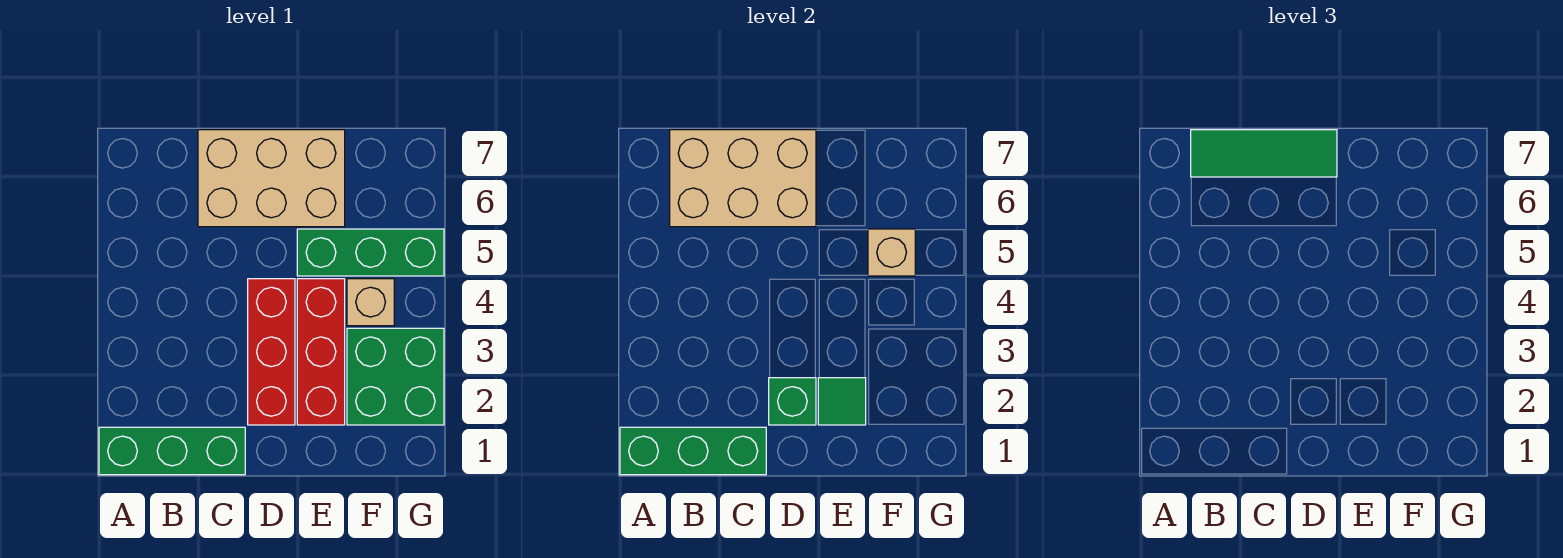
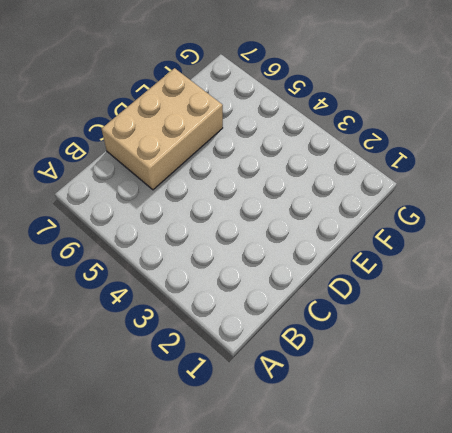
none -> green 1x3 brick [99,427,245,475]
none -> red 1x3 brick [248,279,295,425]
none -> red 1x3 brick [297,279,345,425]

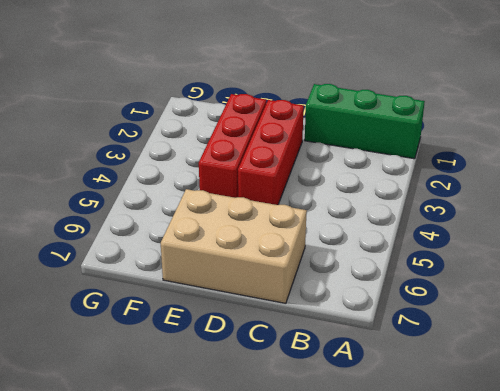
none -> green 1x3 brick [297,229,444,276]
none -> green 2x2 brick [347,328,444,425]
none -> tan 1x1 brick [347,279,394,326]

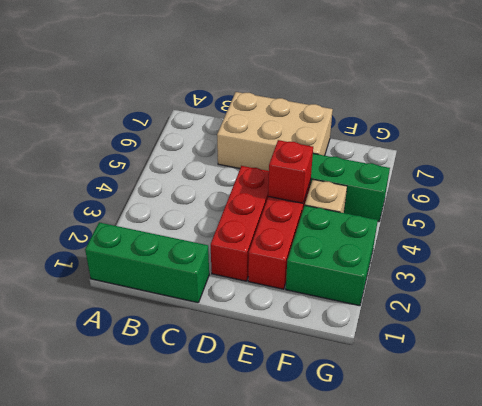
red 1x1 brick [268,140,313,203] -> none
none -> green 1x3 brick [620,427,766,475]
none -> tan 2x3 brick [670,130,816,227]
none -> green 1x1 brick [769,378,816,425]

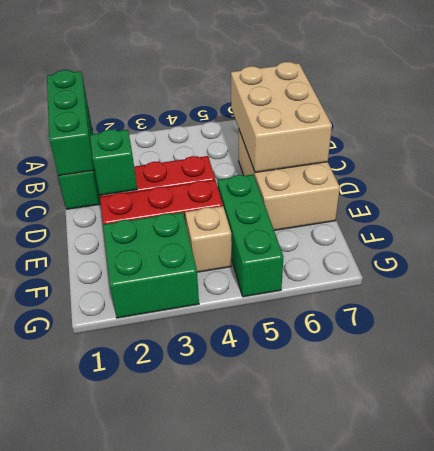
none -> green 1x1 tile [818,378,866,425]
none -> tan 1x1 brick [868,229,915,276]
none -> green 1x3 tile [1191,130,1337,177]

